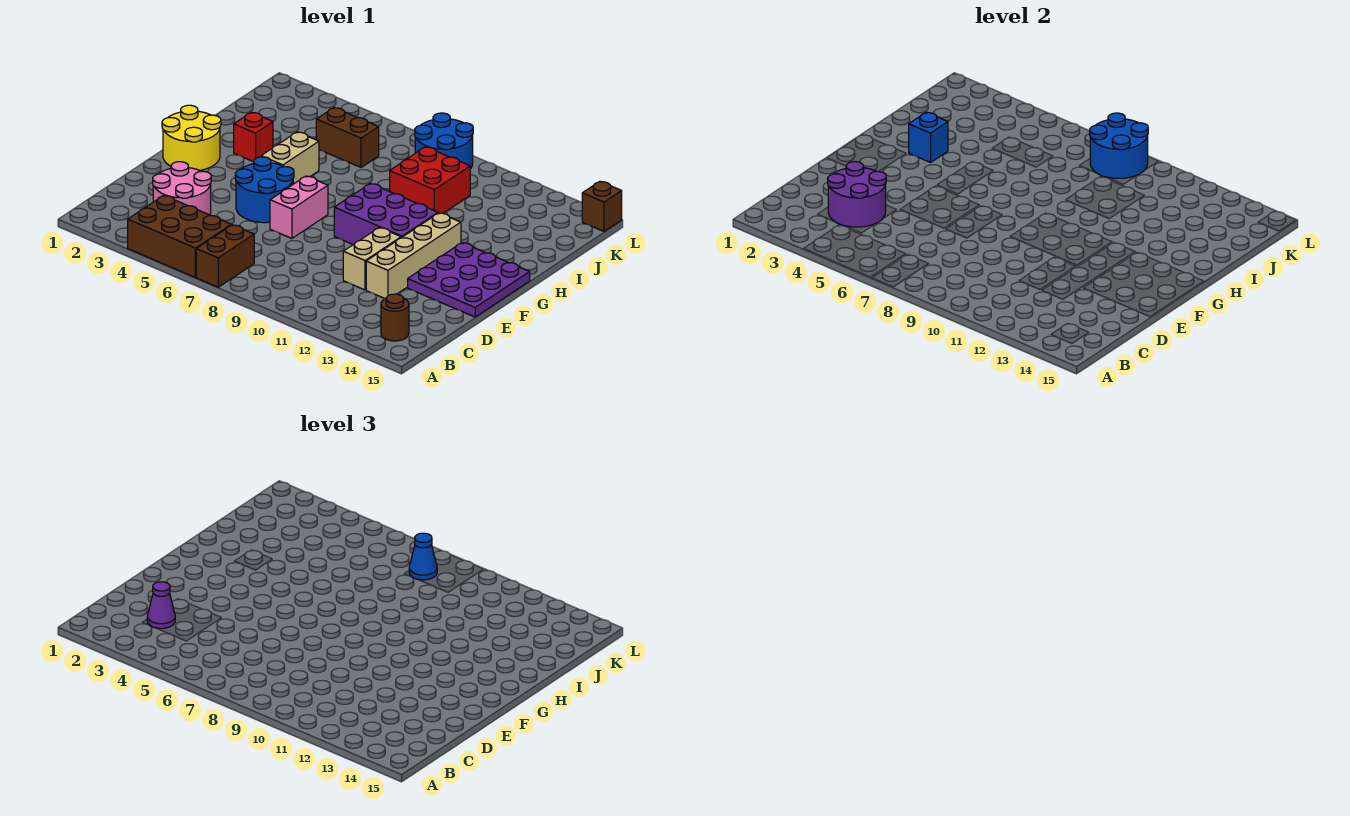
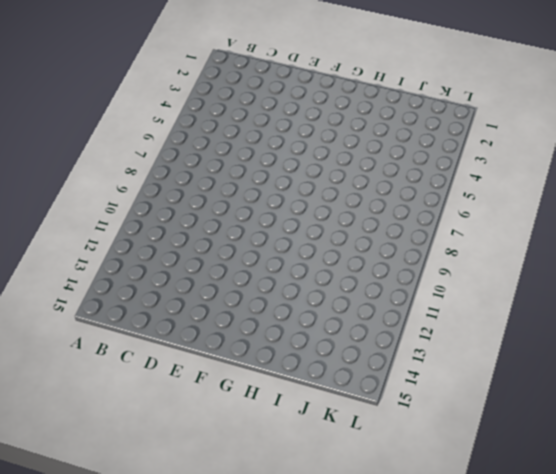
none -> brown 2x3 brick [128,195,231,277]
none -> brown 1x2 brick [196,225,254,287]
none -> brown 1x1 round brick [381,294,409,341]

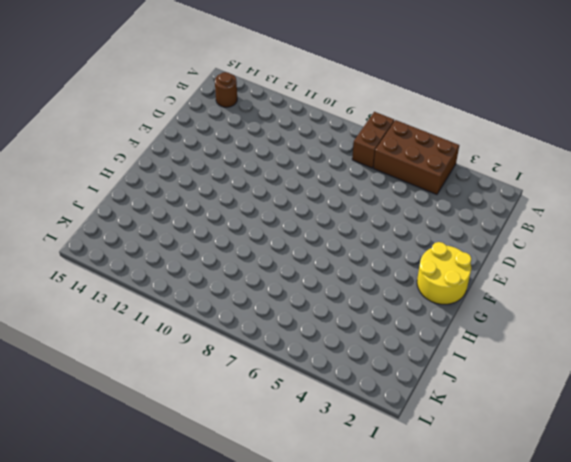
none -> pink 2x2 round brick [153,162,211,215]
none -> tan 1x2 brick [343,227,401,290]
none -> tan 1x4 brick [366,213,461,299]

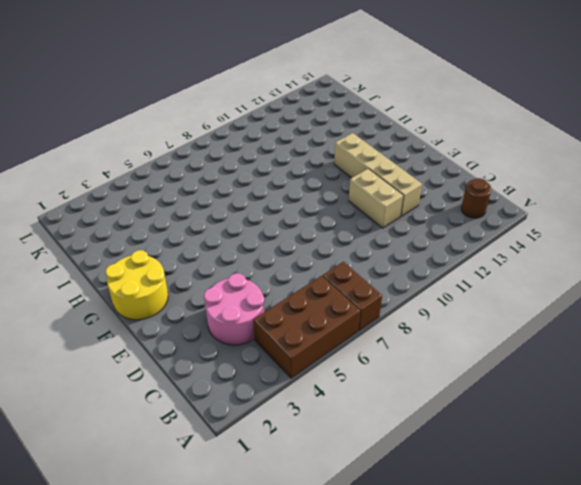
none -> blue 2x2 round brick [235,157,294,223]
none -> pink 1x2 brick [270,176,328,238]
none -> purple 3x3 plate [408,243,530,317]

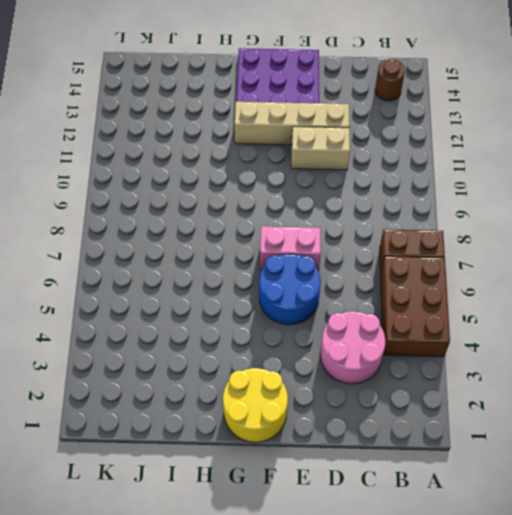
none -> purple 2x3 brick [334,183,438,245]
none -> tan 1x2 brick [261,132,319,184]
none -> red 1x1 brick [234,112,273,162]

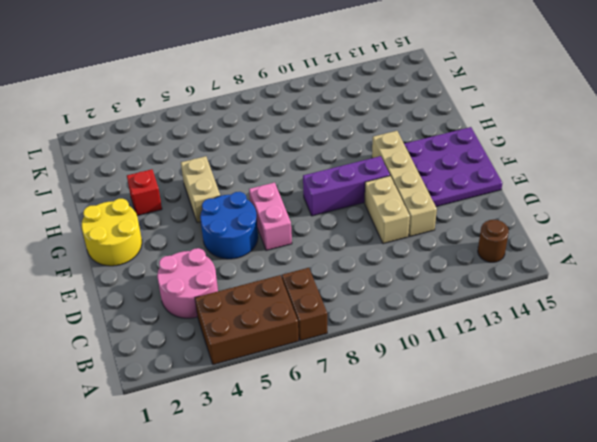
purple 1x3 brick [303,156,390,216] -> purple 2x3 brick [334,183,438,245]
none -> red 2x2 brick [390,147,470,213]
none -> brown 1x2 brick [316,108,379,167]
none -> blue 2x2 round brick [415,113,473,169]

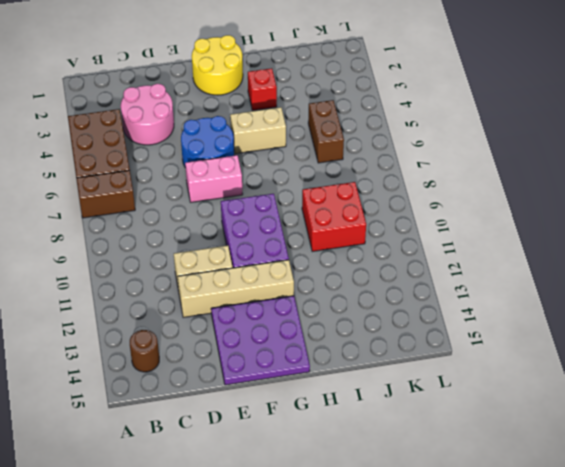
none -> blue 2x2 round brick [415,113,473,169]
none -> brown 1x1 brick [582,181,622,231]
none -> purple 2x2 round brick [828,162,886,227]

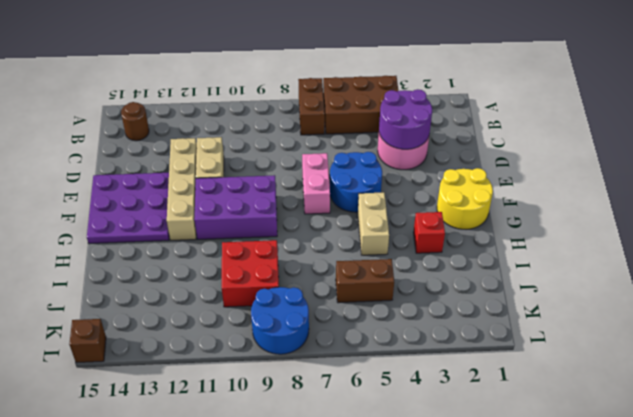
none -> blue 1x1 brick [909,112,948,162]
none -> blue 2x2 round brick [1090,113,1148,179]
none -> purple 1x1 cone [147,582,175,628]

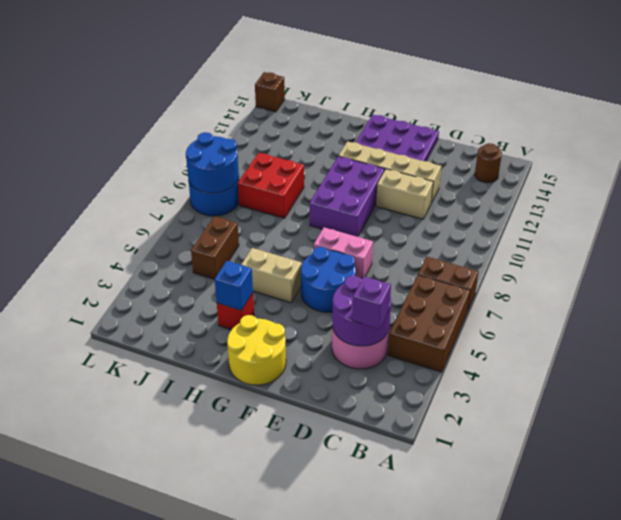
purple 1x1 brick [352,277,391,329] -> purple 1x1 cone [147,582,175,628]
none -> blue 1x1 cone [409,533,437,580]

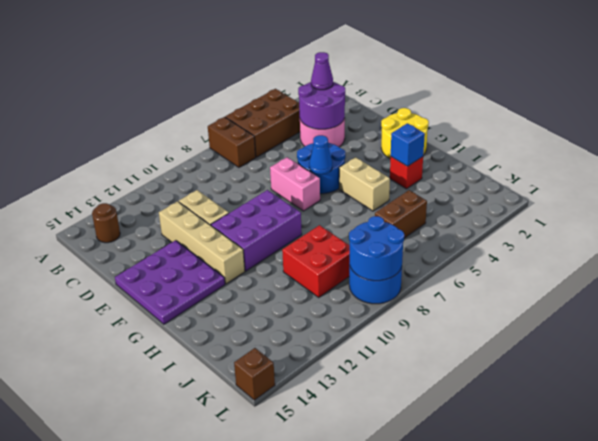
blue 1x1 cone [309,135,332,174] -> blue 1x1 cone moved to [409,533,437,580]

